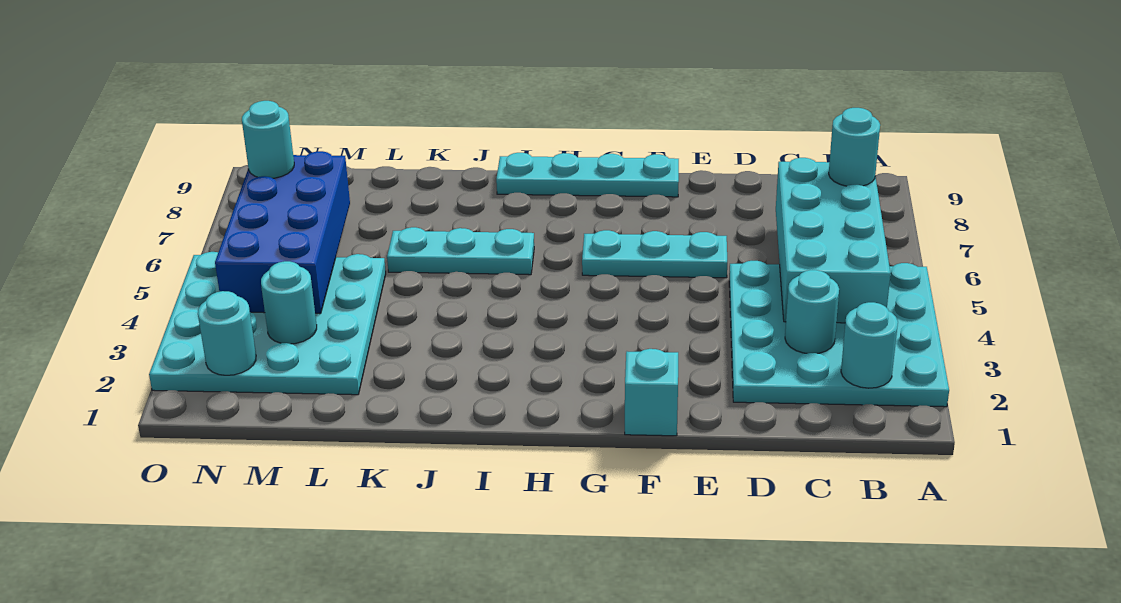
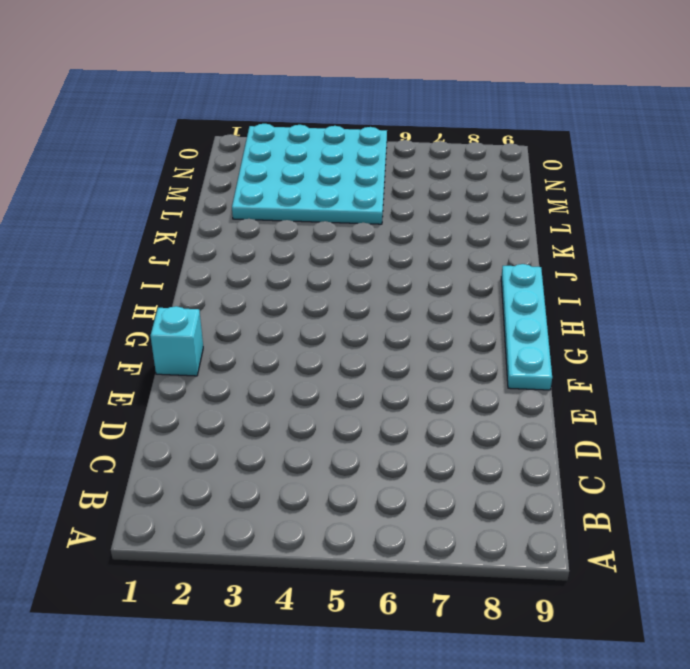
none -> cyan 4x4 plate [729,261,949,407]
none -> cyan 1x3 plate [582,230,727,278]
none -> cyan 1x3 plate [387,227,534,275]

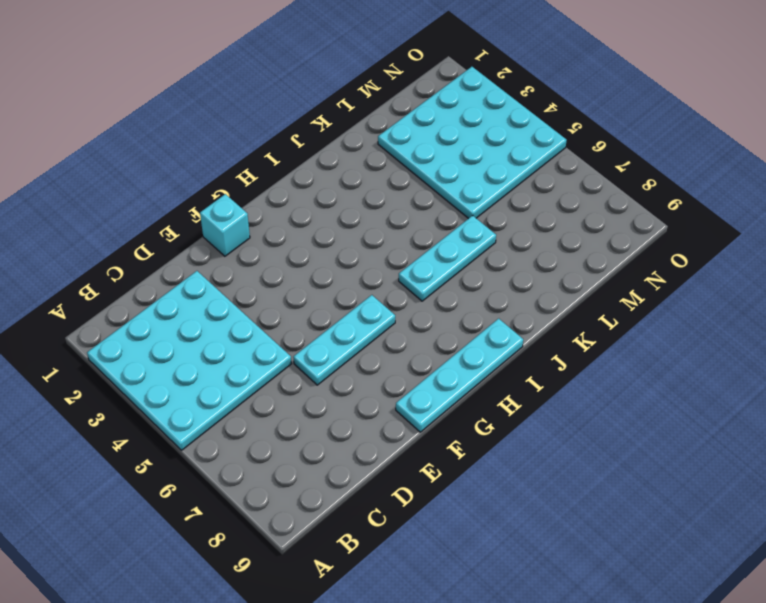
none -> cyan 1x1 round brick [841,302,898,388]
none -> cyan 2x4 brick [776,158,891,323]
none -> cyan 1x1 round brick [785,270,839,353]

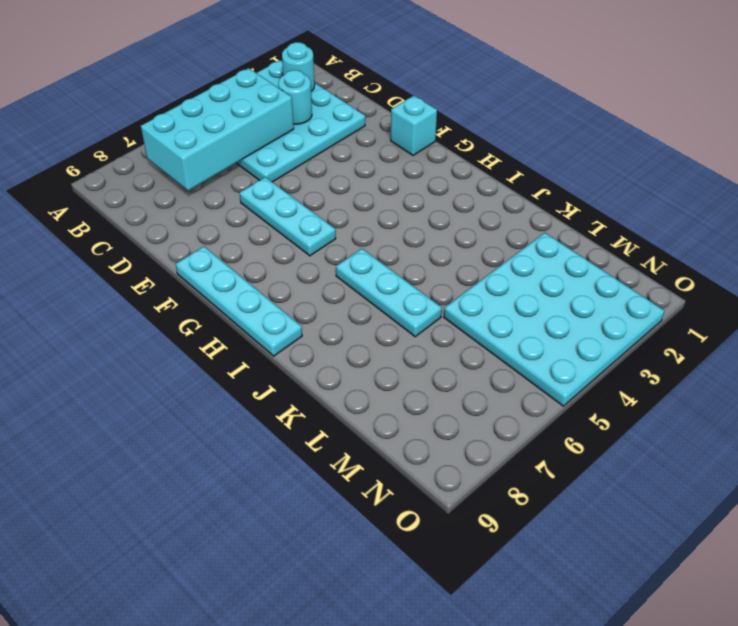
none -> cyan 1x1 round brick [261,261,317,344]
none -> blue 2x4 brick [215,151,350,314]
none -> cyan 1x1 round brick [198,291,256,375]

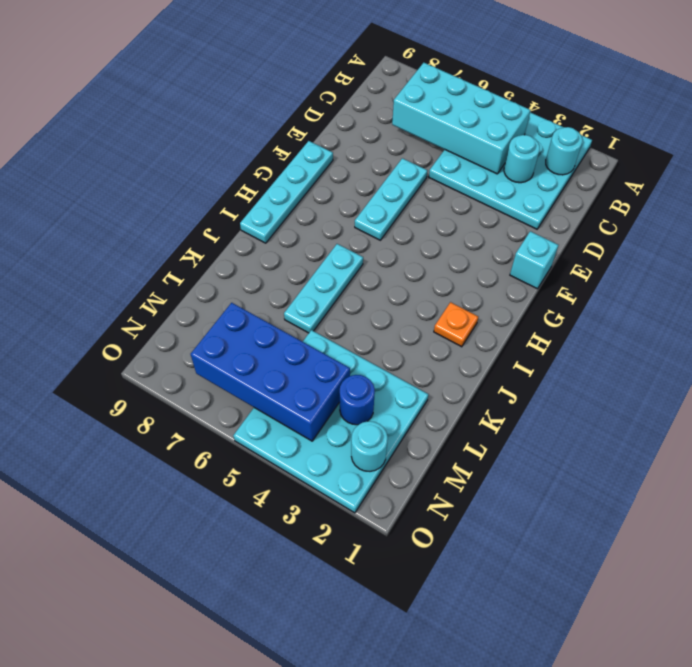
orange 1x1 plate [434,302,478,347] -> none
blue 1x1 round brick [340,375,375,425] -> cyan 1x1 round brick [261,261,317,344]
none -> cyan 1x1 round brick [829,108,880,186]
none -> cyan 1x1 round brick [242,101,294,178]

